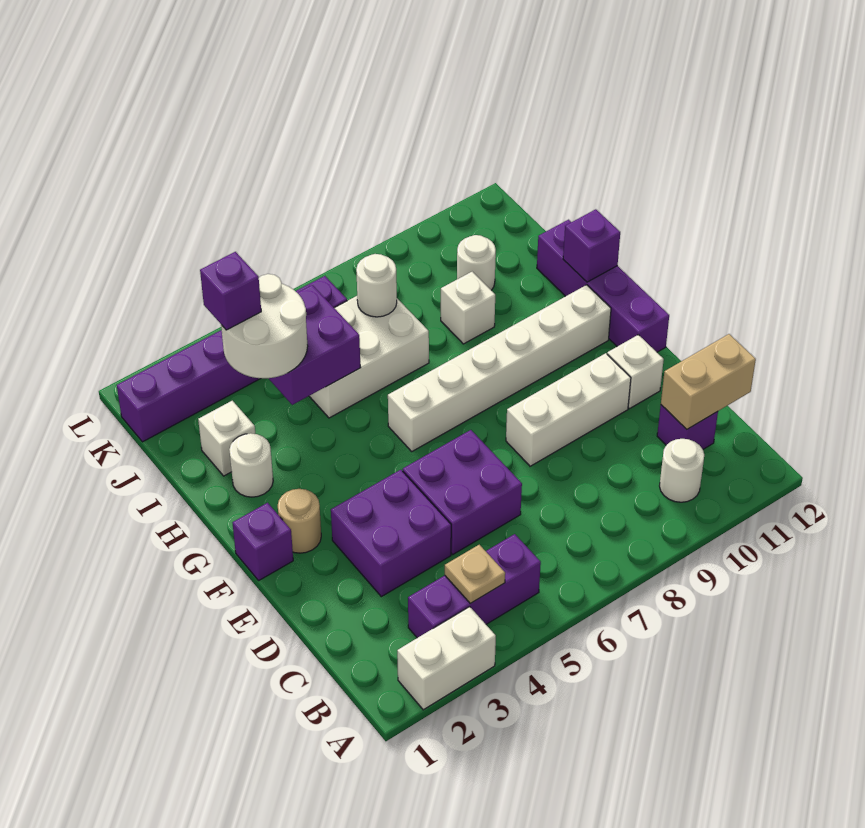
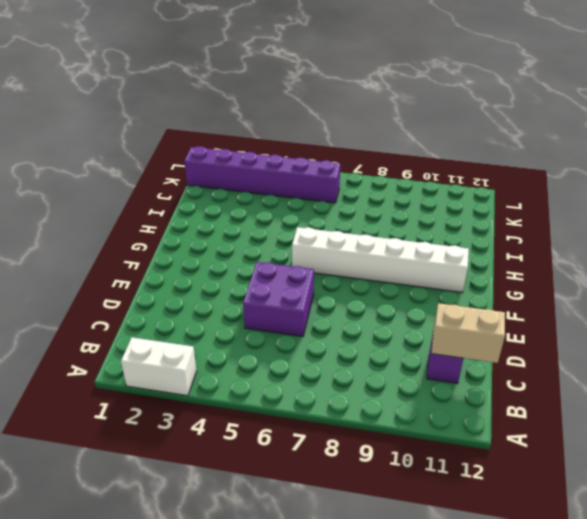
none -> purple 1x3 brick [408,534,541,638]
none -> white 1x1 round brick [660,439,704,502]
none -> purple 2x2 brick [331,470,451,597]

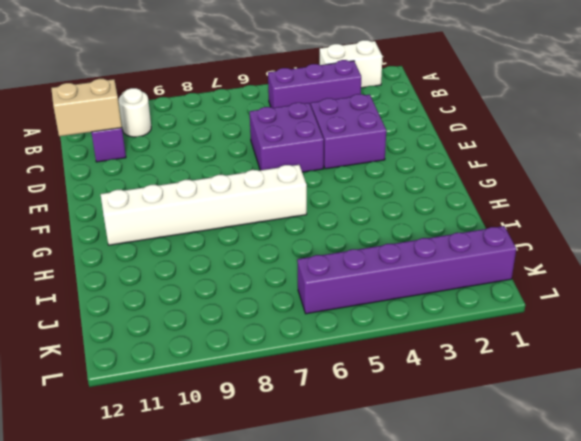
none -> white 1x3 brick [506,353,631,466]
none -> white 1x1 brick [607,335,664,409]
none -> purple 1x1 brick [233,503,293,580]

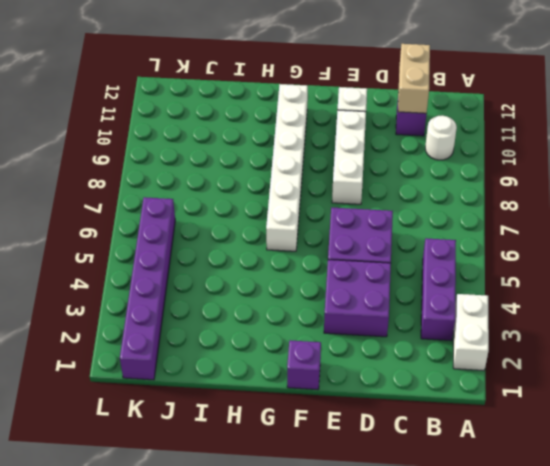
none -> tan 1x1 round brick [278,489,321,553]
none -> purple 1x4 brick [537,220,669,352]
none -> white 1x1 round brick [229,433,273,497]

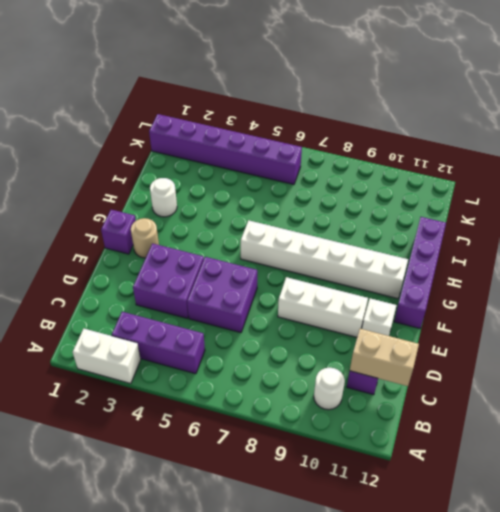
none -> white 1x1 brick [198,401,255,476]
none -> white 2x3 brick [309,296,429,418]
none -> white 1x1 brick [441,272,495,344]

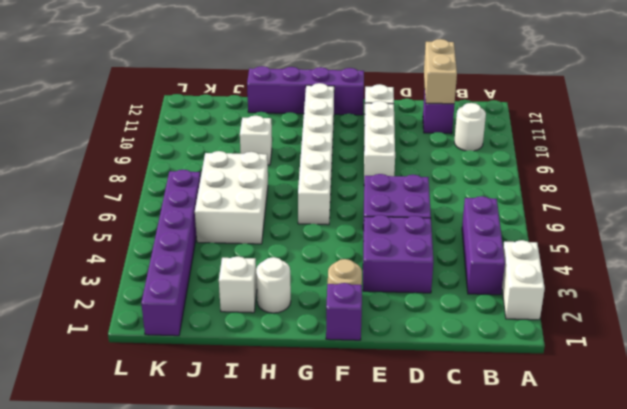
none -> white 1x1 round brick [457,235,496,290]
none -> tan 1x1 plate [445,545,505,603]
none -> purple 1x1 brick [563,209,620,282]

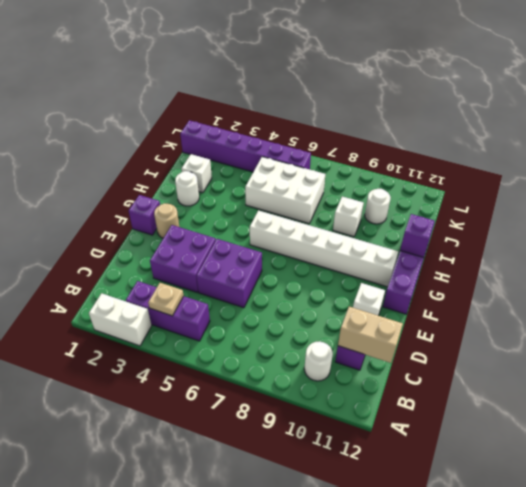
none -> white 1x3 brick [506,353,631,466]
none -> purple 2x2 brick [268,285,361,405]
none -> white 1x1 round brick [356,254,397,317]

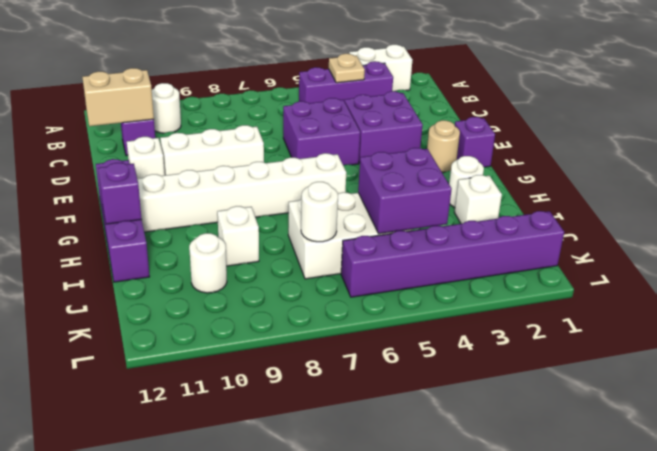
none -> white 2x2 round brick [221,274,308,378]
none -> purple 1x1 brick [200,252,261,330]

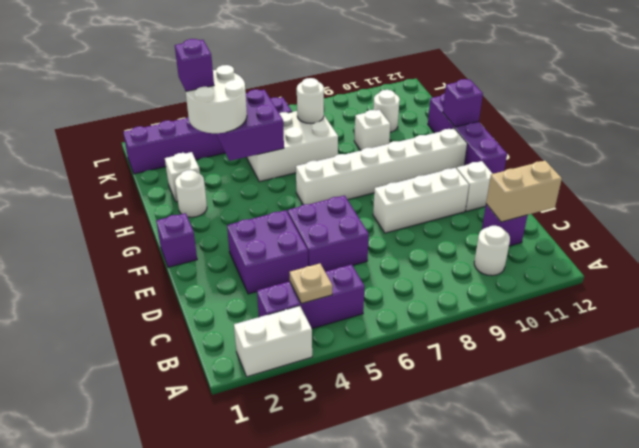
none -> tan 1x1 round brick [278,489,321,553]

